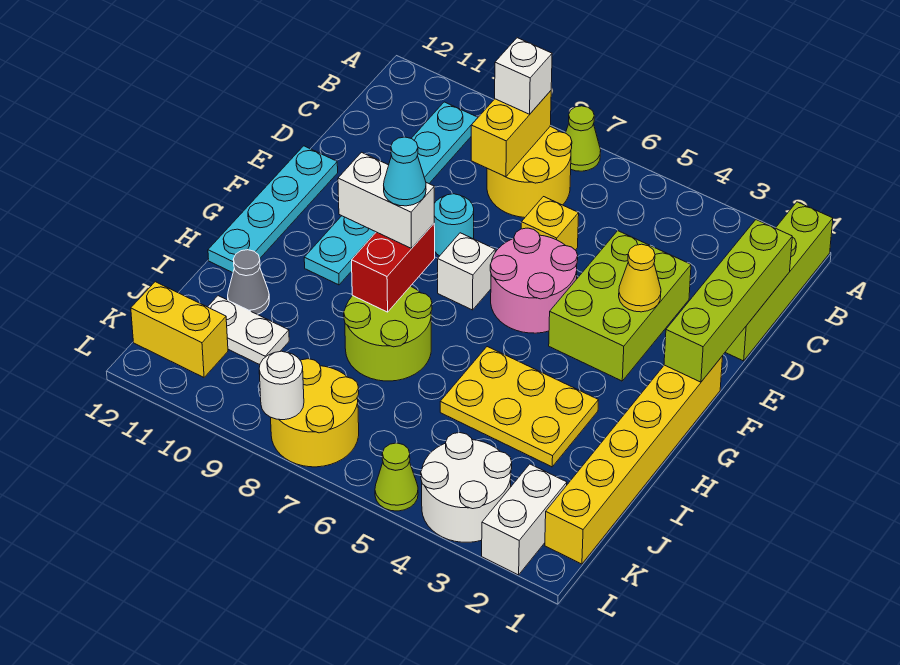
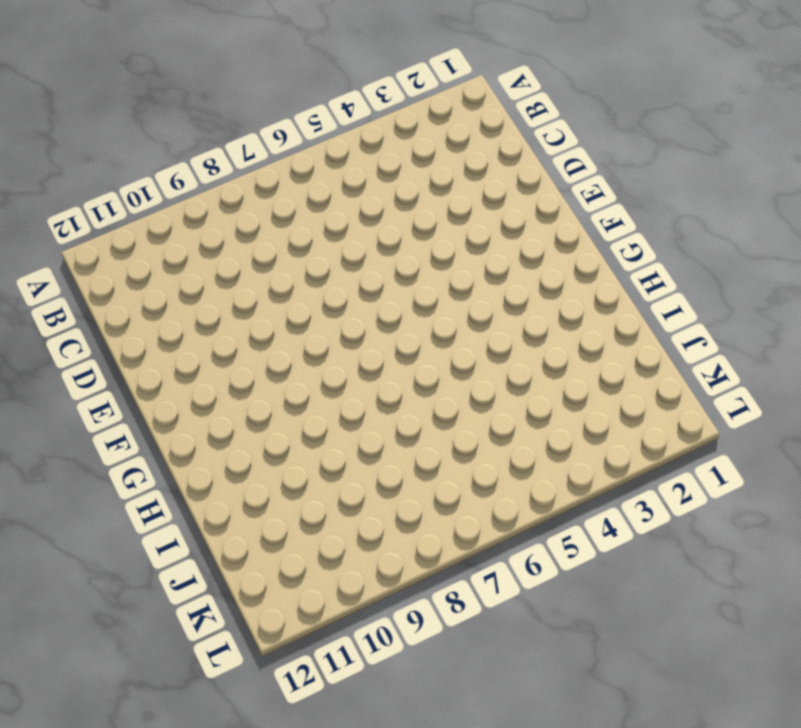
none -> lime 1x4 brick [725,202,833,361]
none -> lime 1x1 cone [566,106,601,171]
none -> yellow 2x2 round brick [487,126,572,218]

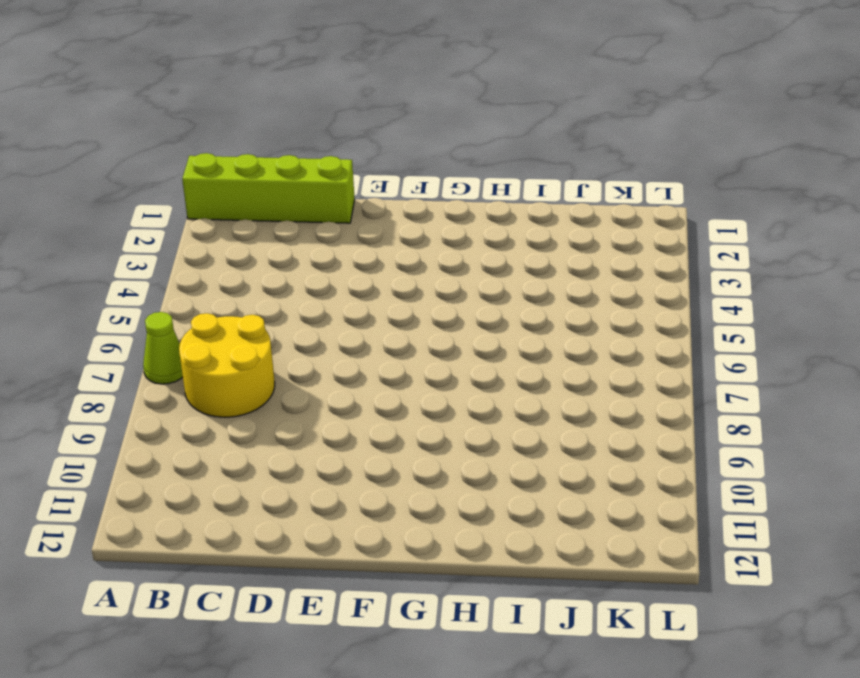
none -> cyan 1x6 plate [304,102,478,285]
none -> lime 2x3 brick [549,231,691,381]
none -> yellow 1x1 brick [521,197,579,250]

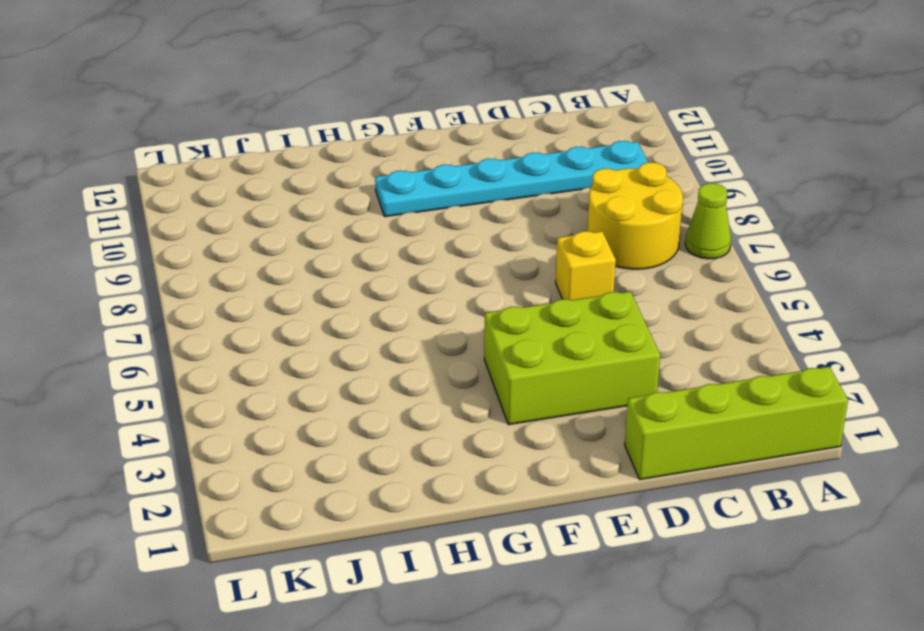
none -> pink 2x2 round brick [490,228,578,333]
none -> cyan 1x1 round brick [434,194,474,256]
none -> cyan 1x4 plate [208,146,338,273]

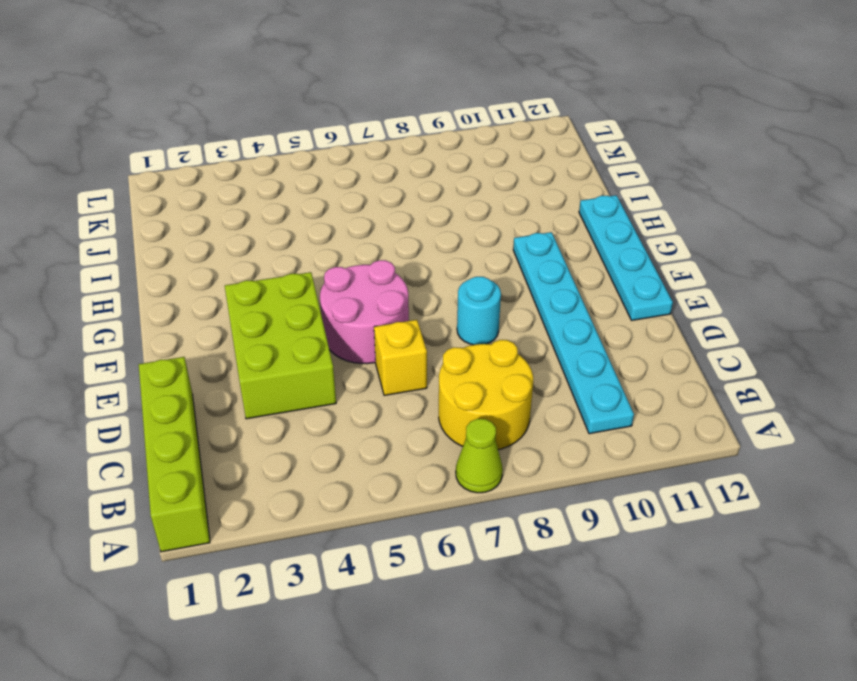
none -> yellow 1x6 brick [545,356,723,564]
none -> white 1x1 brick [438,233,495,310]
none -> yellow 2x3 plate [440,347,599,467]

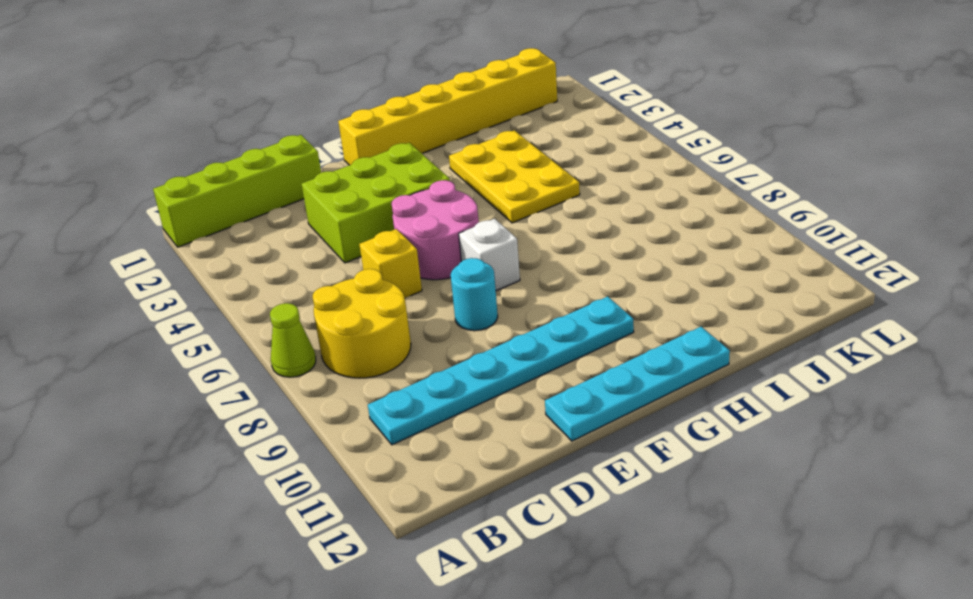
none -> lime 2x2 round brick [344,286,432,381]
none -> grey 1x1 cone [228,250,269,314]
none -> white 1x2 plate [208,296,289,365]

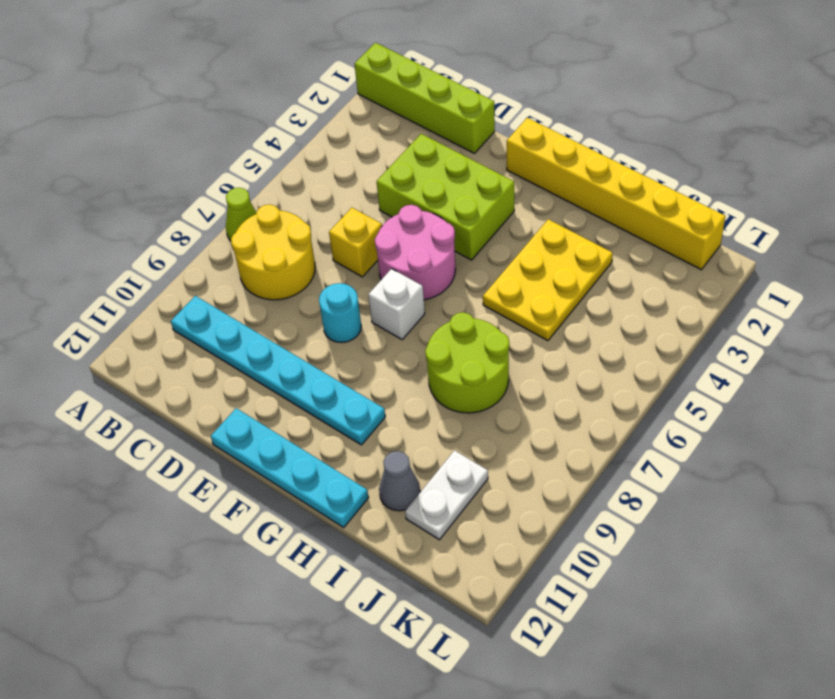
none -> white 1x2 brick [482,464,567,575]
none -> white 2x2 round brick [421,433,512,542]
none -> yellow 2x2 round brick [271,359,359,467]

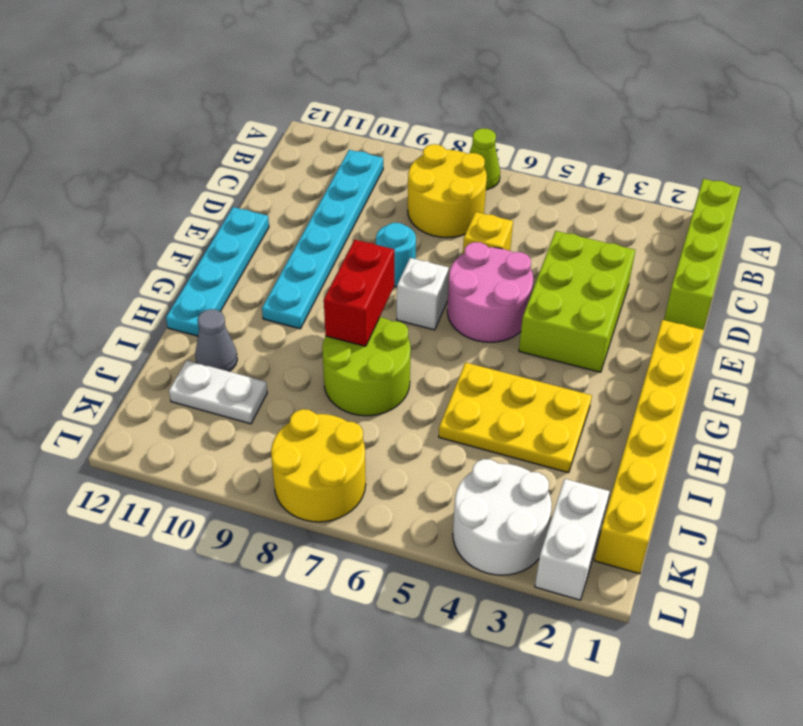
none -> yellow 1x2 brick [131,282,228,377]
none -> lime 1x1 cone [375,443,418,511]
none -> yellow 1x2 brick [471,91,551,177]

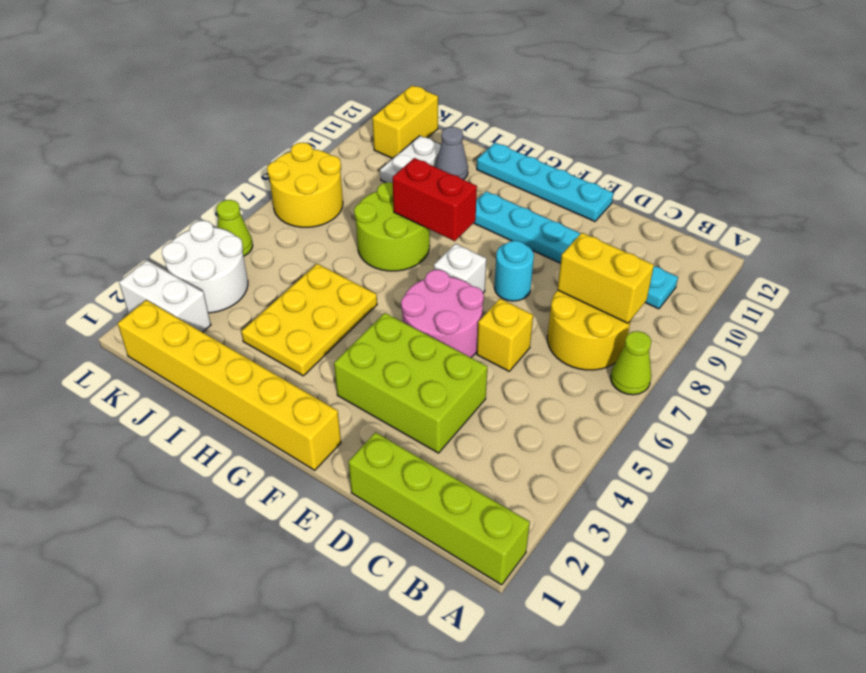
none -> lime 1x4 brick [664,220,792,382]
none -> yellow 1x1 cone [619,244,661,312]
none -> white 1x1 round brick [259,351,304,420]

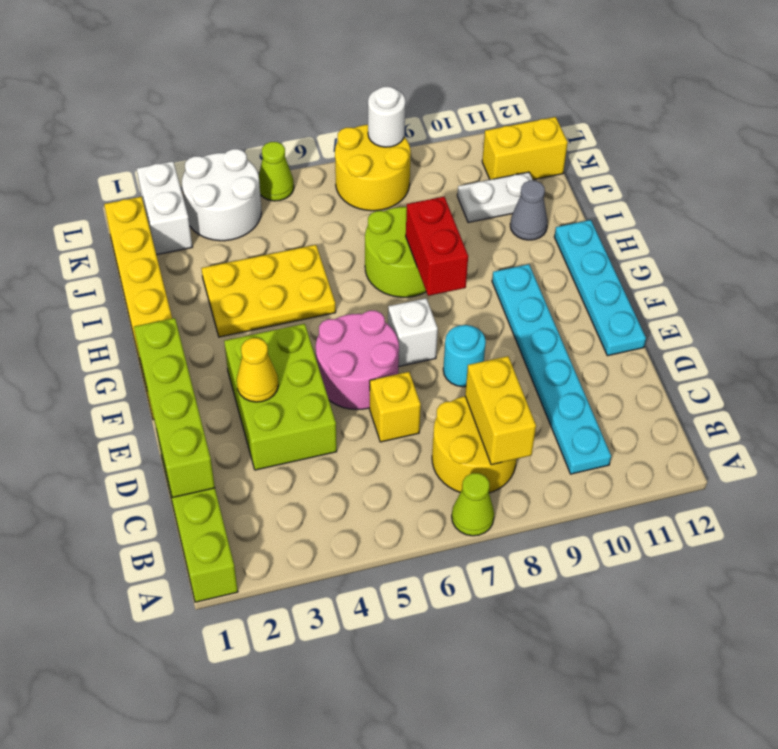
none -> white 1x1 brick [495,38,552,114]
none -> white 1x2 brick [338,152,434,248]
none -> cyan 1x1 cone [384,137,426,206]

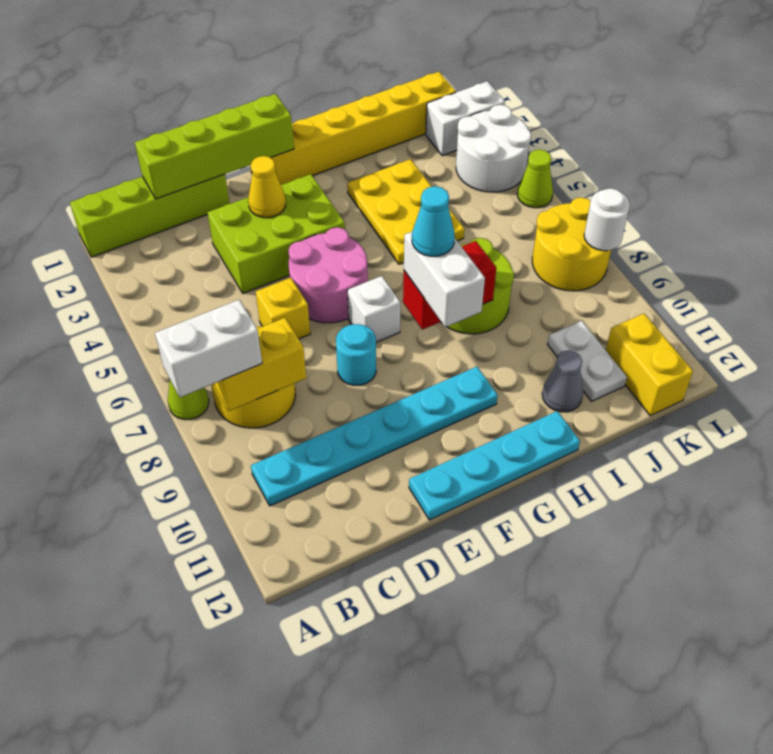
white 1x2 brick [155,300,262,397] -> white 1x1 brick [495,38,552,114]

